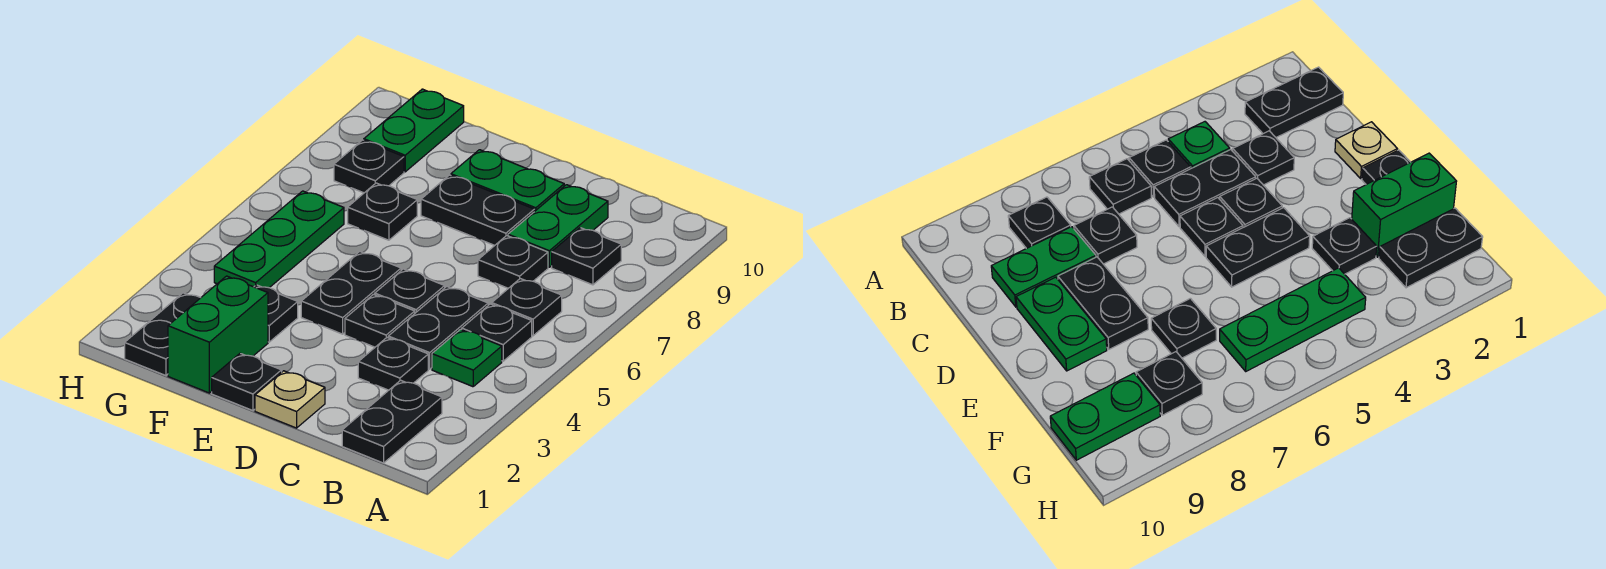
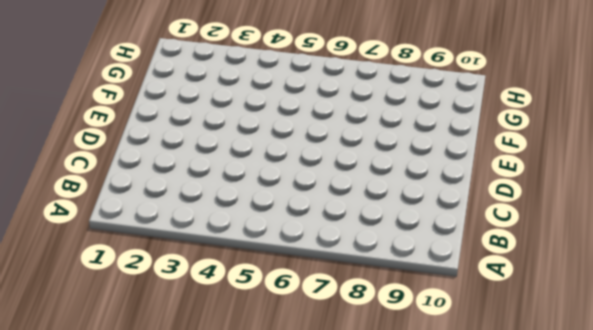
none -> black 1x2 plate [342,380,442,463]
none -> green 1x1 plate [432,330,502,387]
none -> black 1x1 plate [462,304,532,361]

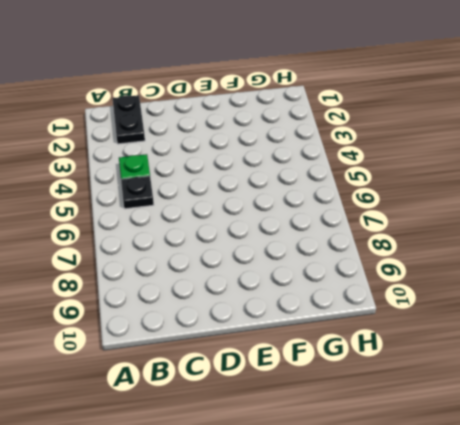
none -> black 1x1 plate [492,279,562,336]
none -> black 1x1 plate [552,228,621,285]
none -> black 1x1 plate [358,338,428,390]

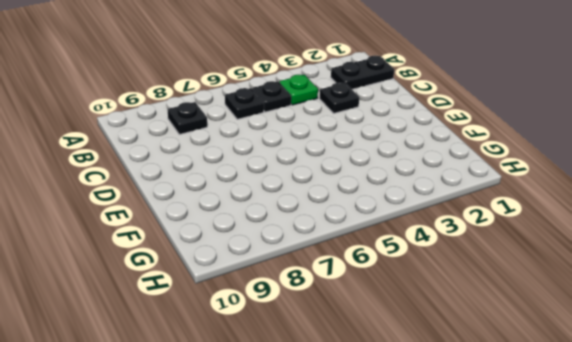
none -> black 1x2 plate [388,287,488,369]
none -> black 1x1 plate [478,236,548,288]
none -> green 1x2 plate [508,185,608,267]

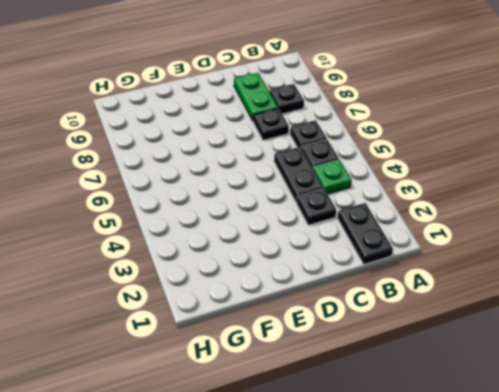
none -> tan 1x1 plate [255,371,325,428]
none -> black 1x1 plate [345,294,415,347]
none -> black 1x1 plate [375,269,445,313]

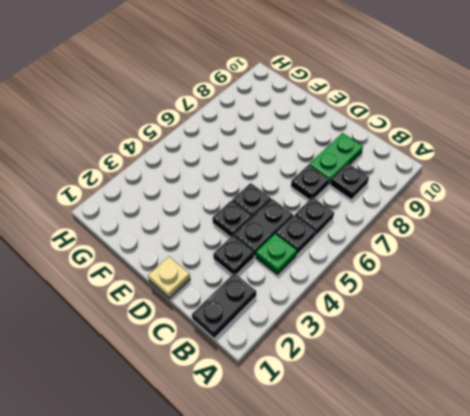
none -> black 1x2 plate [421,175,534,245]
none -> green 1x2 plate [451,150,564,212]
none -> black 1x1 plate [212,353,282,411]

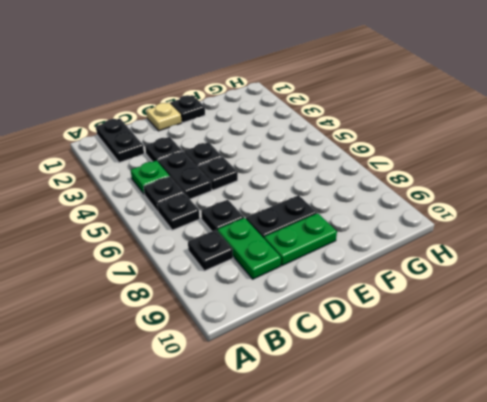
none -> black 1x2 plate [301,252,401,334]
none -> green 1x2 brick [168,276,268,393]
none -> black 1x1 plate [254,285,298,342]

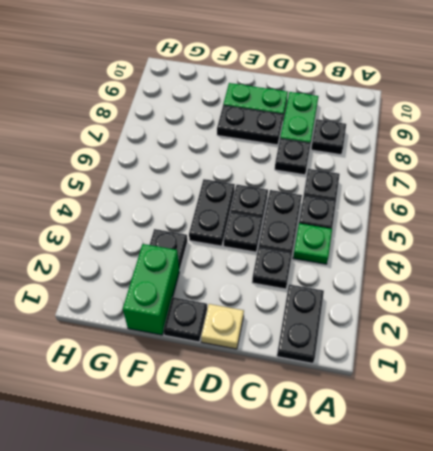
none -> black 1x1 plate [348,183,417,240]
none -> black 1x2 plate [125,293,200,376]
none -> green 1x3 plate [214,191,344,288]

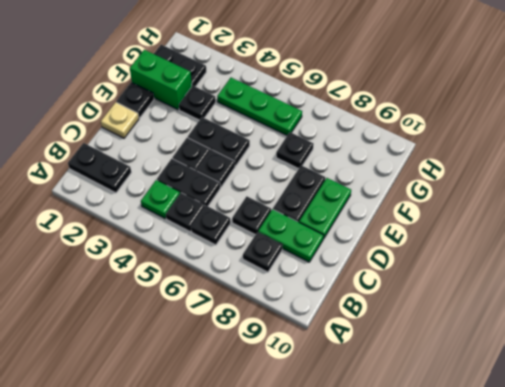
none -> black 1x1 plate [358,338,428,390]
none -> black 1x1 plate [334,140,404,193]
none -> green 1x2 plate [364,89,464,172]

